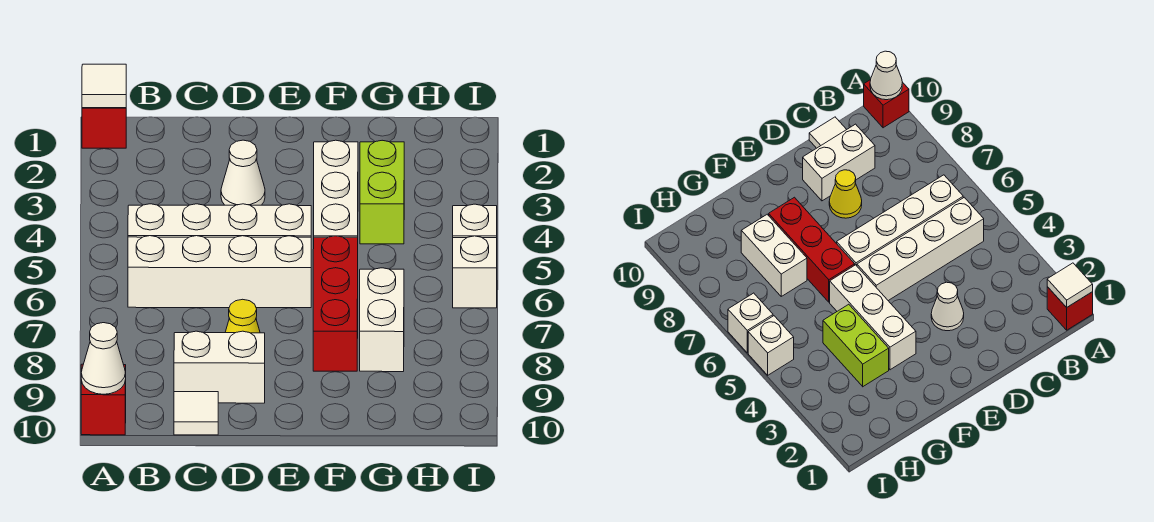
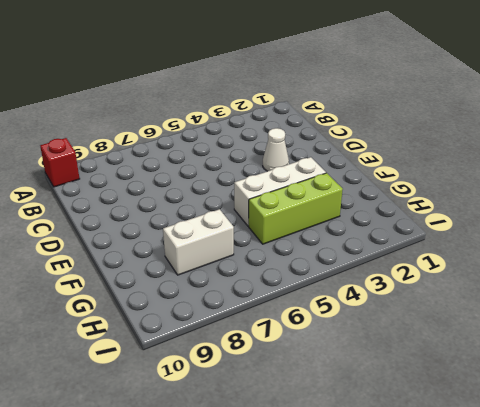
lime 1x3 brick [249,173,343,244] -> lime 1x2 brick [360,140,404,244]
none -> red 1x1 brick [82,108,126,148]
none -> white 1x4 brick [128,204,311,237]
none -> white 1x4 brick [128,236,311,308]

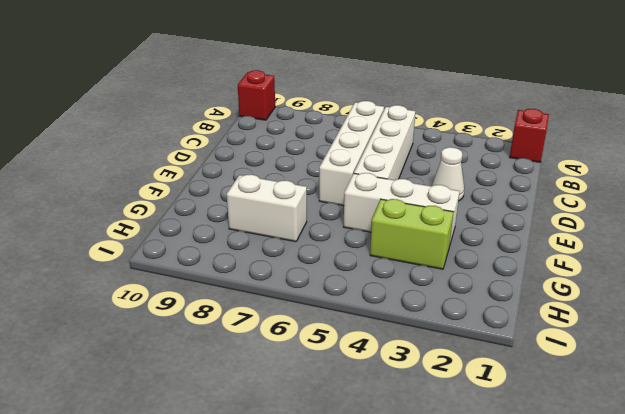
none -> white 1x2 brick [174,331,265,403]
none -> white 1x1 tile [174,392,218,435]
none -> yellow 1x1 cone [225,299,260,333]

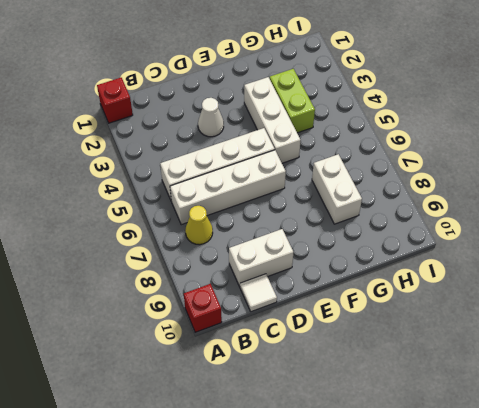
yellow 1x1 cone [185,206,213,245] -> yellow 1x1 cone moved to [225,299,260,333]
none -> red 1x3 brick [313,236,358,371]
none -> white 1x1 brick [453,204,497,238]
none -> white 1x1 brick [453,236,497,308]

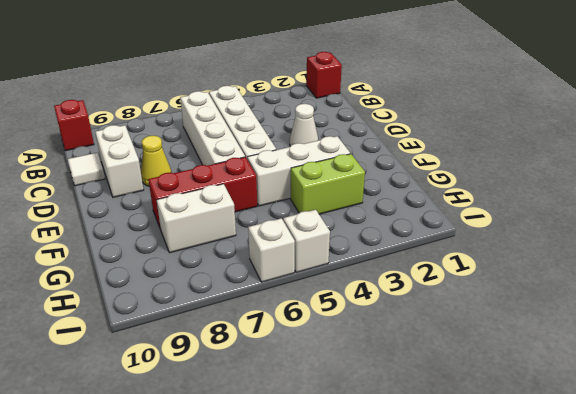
none -> white 1x1 tile [82,64,126,108]
none -> white 1x1 cone [81,323,126,394]

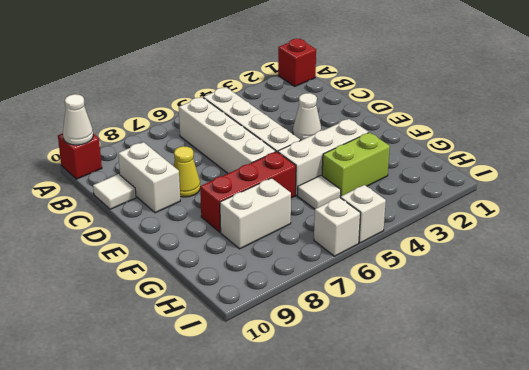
white 1x1 tile [298,176,341,209] -> white 1x1 tile moved to [82,64,126,108]

